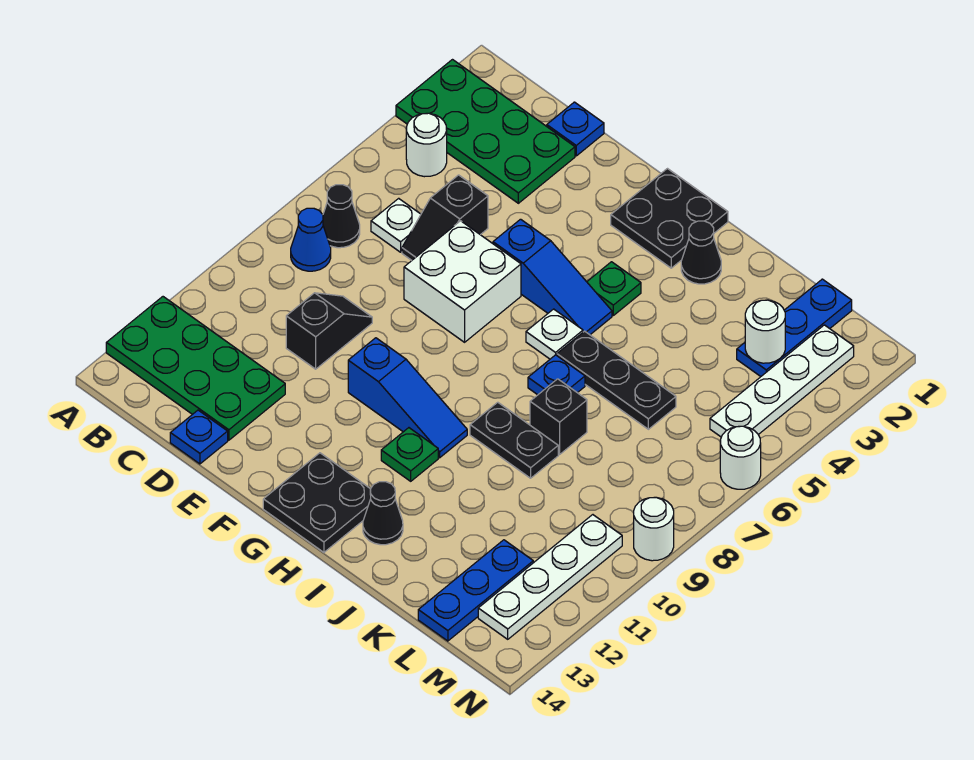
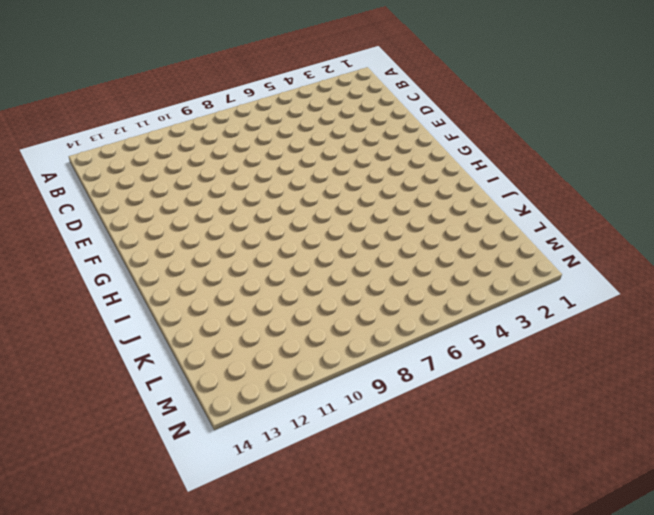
none -> green 2x4 plate [396,60,575,203]
none -> green 2x4 plate [106,297,285,440]
none -> white 1x1 round brick [406,113,447,177]
none -> black 1x1 cone [323,185,360,248]

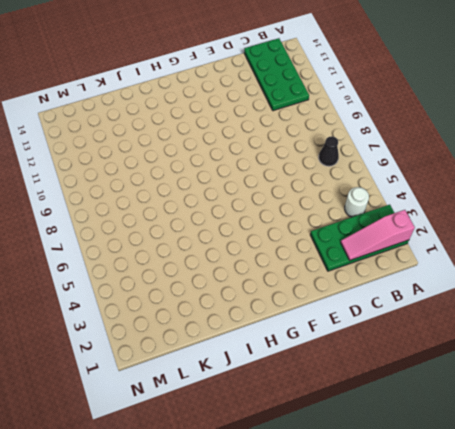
pink 1x3 slope [341,210,415,260] -> none
green 2x4 plate [244,38,309,111] -> green 2x4 plate turned to [106,297,285,440]
none -> blue 1x1 cone [291,208,331,271]
none -> white 1x1 plate [371,198,421,252]
none -> blue 1x1 plate [547,102,604,156]
none -> black 1x2 slope [402,175,488,260]

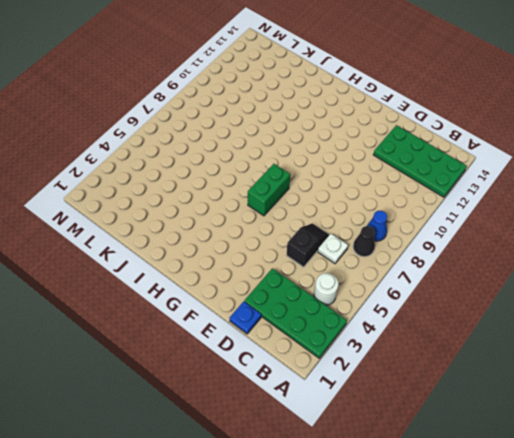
green 1x2 brick [248,164,290,216] -> none
none -> black 1x2 slope [286,293,372,369]
none -> blue 1x1 plate [170,410,228,464]
none -> white 2x2 brick [404,221,521,342]
none -> blue 1x3 slope [493,219,612,335]

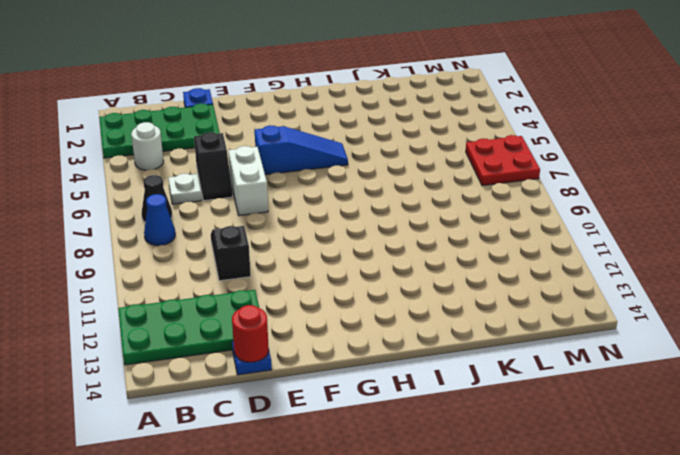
red 1x1 round brick [232,305,269,362] -> none
white 1x2 brick [228,146,268,216] -> white 2x2 brick [404,221,521,342]
red 2x2 plate [466,135,540,186] -> white 1x1 round brick [720,426,761,489]
none -> blue 1x3 slope [348,338,467,458]
none -> black 2x2 plate [611,169,728,268]
none -> black 2x2 plate [263,453,371,552]
none -> green 1x1 plate [587,262,641,315]

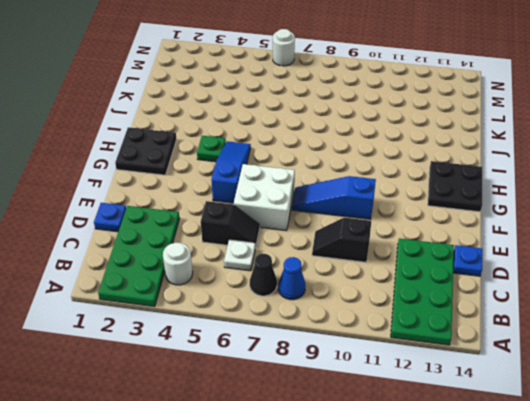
blue 1x3 slope [292,176,376,220] -> blue 1x3 slope turned to [348,338,467,458]
none -> white 1x1 plate [526,309,583,359]
none -> green 1x1 plate [381,428,438,481]
none -> black 1x1 cone [681,221,721,284]
none -> black 1x3 plate [557,331,676,429]

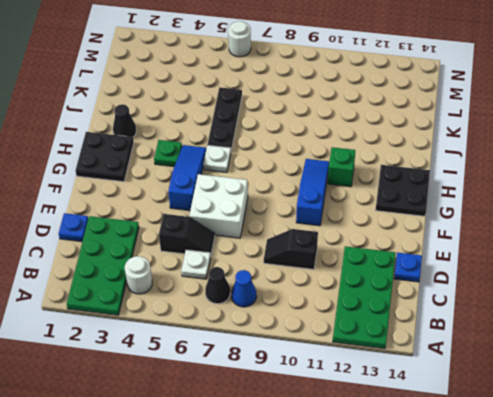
green 1x1 brick [328,147,355,187] -> green 1x1 plate [381,428,438,481]
none -> blue 1x1 plate [528,355,585,395]
none -> black 1x2 plate [470,402,558,478]
none -> black 1x1 cone [363,482,403,545]
none -> black 1x1 brick [530,379,587,455]

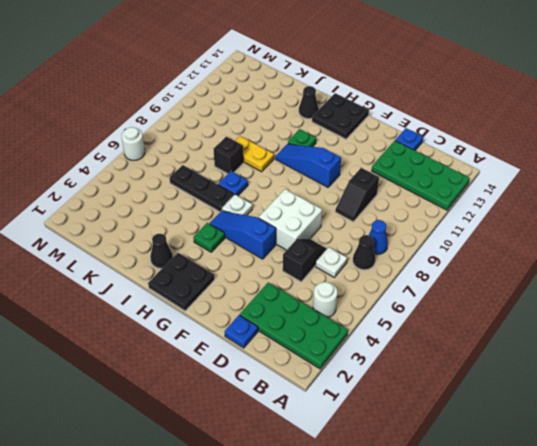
yellow 1x2 plate [235,136,274,172] -> black 1x2 plate [470,402,558,478]
none -> blue 1x3 plate [737,279,852,376]
none -> blue 1x3 plate [418,540,533,641]
none -> white 1x4 plate [710,325,854,437]
none -> white 1x4 plate [478,515,622,639]

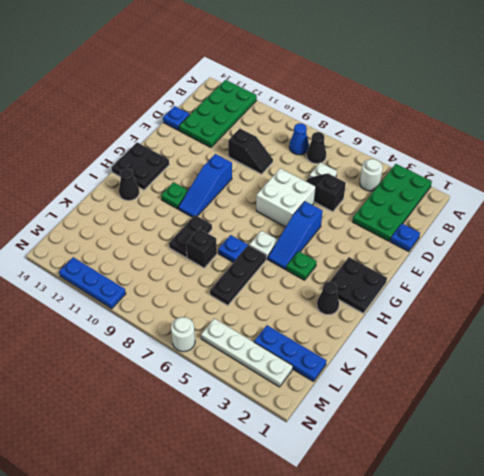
blue 1x3 plate [59,257,126,309] -> blue 1x3 plate moved to [418,540,533,641]
none -> white 1x4 plate [478,515,622,639]
none -> white 1x1 round brick [634,497,674,561]
none -> white 1x1 round brick [745,300,785,363]

